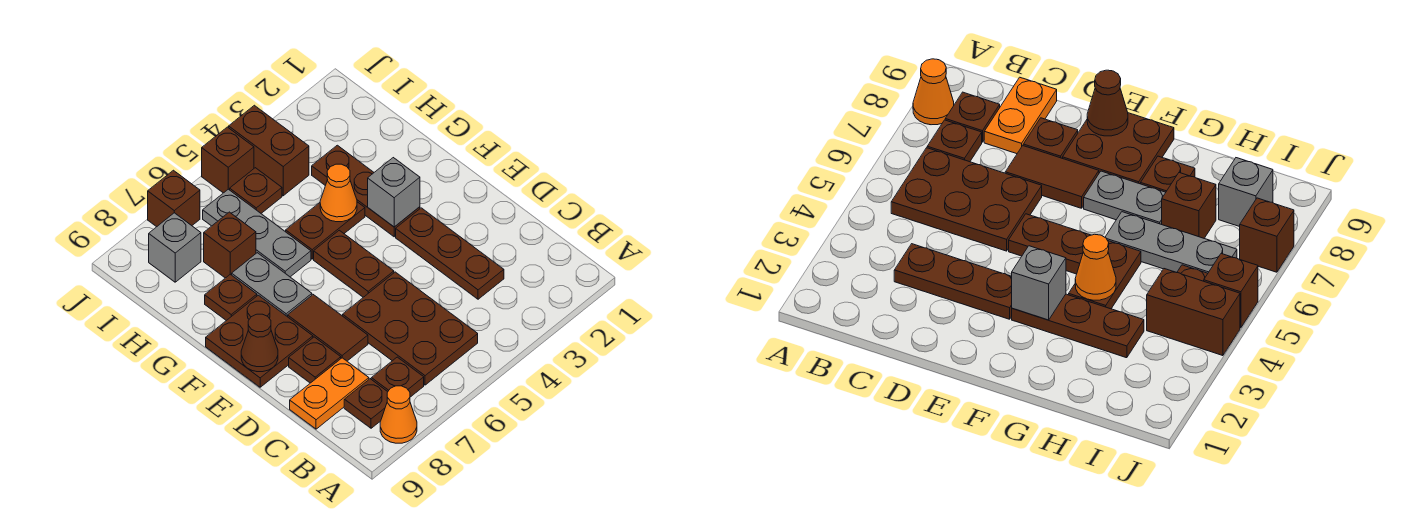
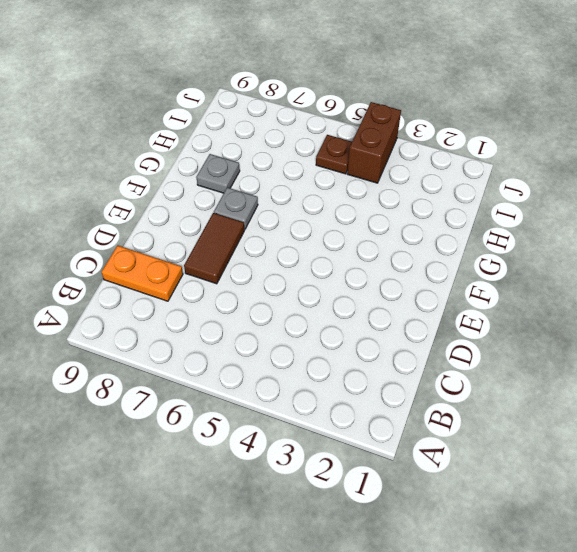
grey 1x1 plate [214,188,258,229] -> grey 1x2 plate [232,253,312,317]
grey 1x1 plate [196,154,240,193] -> brown 1x1 plate [205,274,257,321]
none -> orange 1x1 cone [380,386,417,443]
none -> brown 2x3 plate [343,272,478,385]
none -> brown 1x1 plate [371,357,424,397]

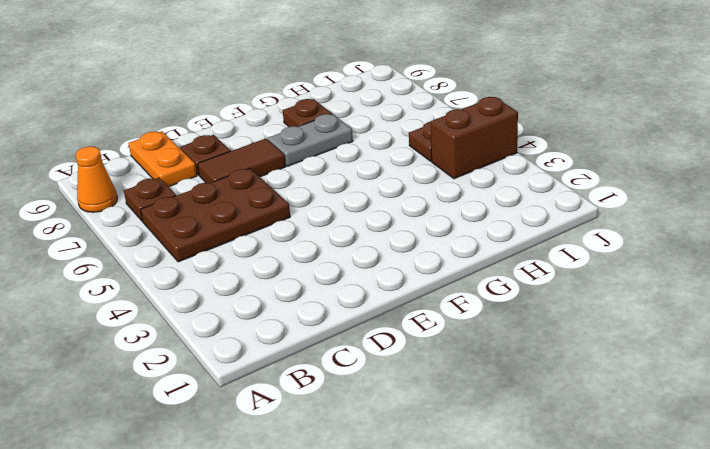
none -> brown 1x1 plate [344,379,388,428]
none -> brown 1x3 plate [396,208,504,299]
none -> brown 1x2 plate [314,230,394,297]

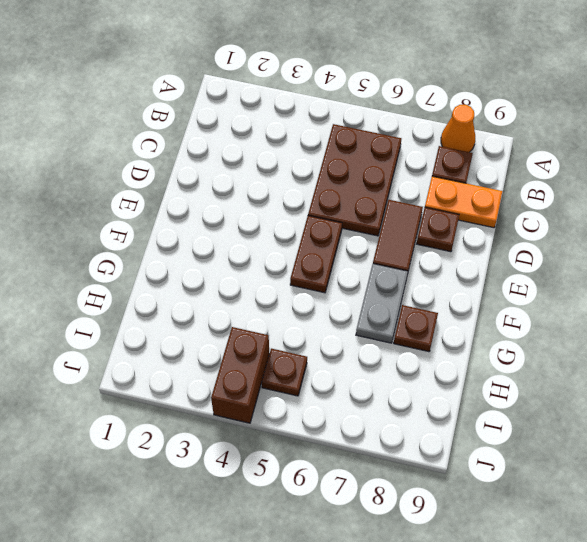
none -> brown 1x1 plate [371,357,424,397]
none -> brown 1x3 plate [396,208,504,299]
none -> brown 2x2 plate [206,295,313,387]

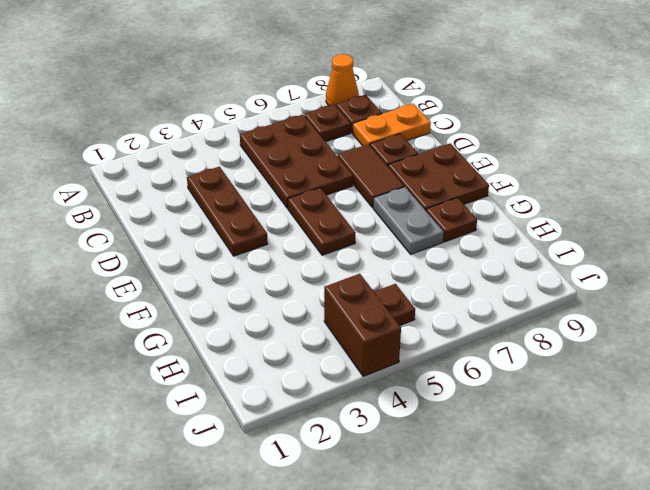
none -> brown 1x3 plate [312,145,420,237]
none -> brown 1x2 plate [286,202,365,259]
none -> grey 1x3 plate [203,189,311,277]

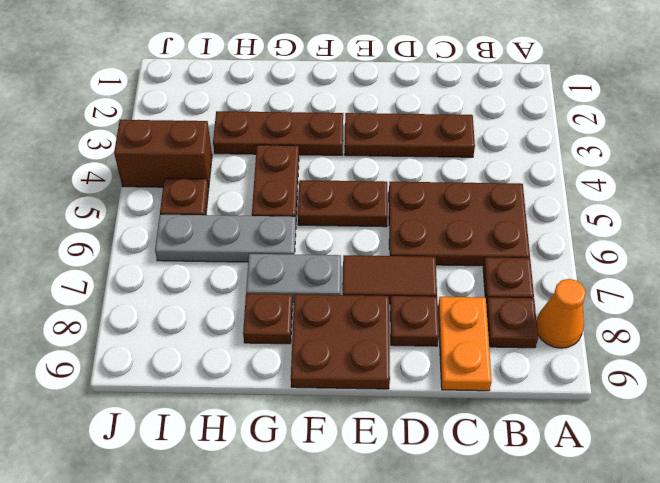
none -> brown 1x1 brick [204,212,256,278]
none -> grey 1x1 brick [149,213,201,282]
none -> brown 1x1 brick [202,127,254,193]

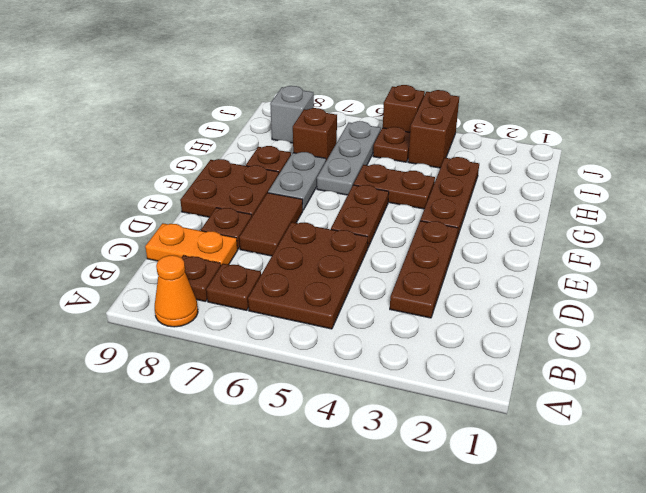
none -> brown 1x1 brick [148,170,200,227]
none -> brown 1x1 cone [241,314,278,372]
none -> grey 1x1 brick [368,158,420,227]

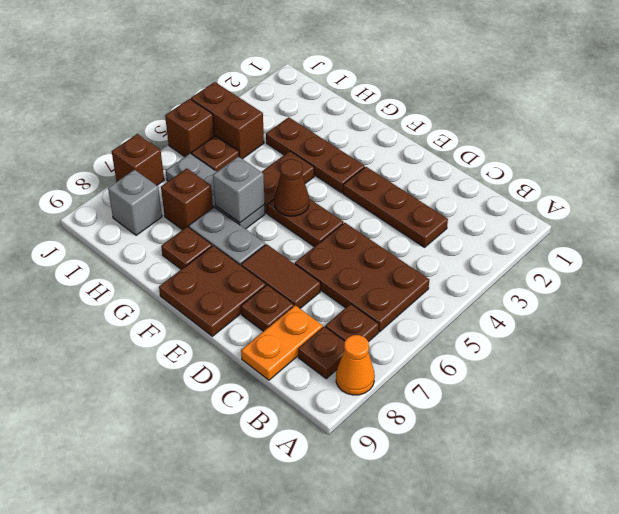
brown 1x1 cone [274,159,309,216] -> brown 1x1 cone moved to [241,314,278,372]
grey 1x1 brick [213,157,265,223] -> grey 1x1 brick moved to [368,158,420,227]
none -> orange 1x1 cone [320,164,357,222]

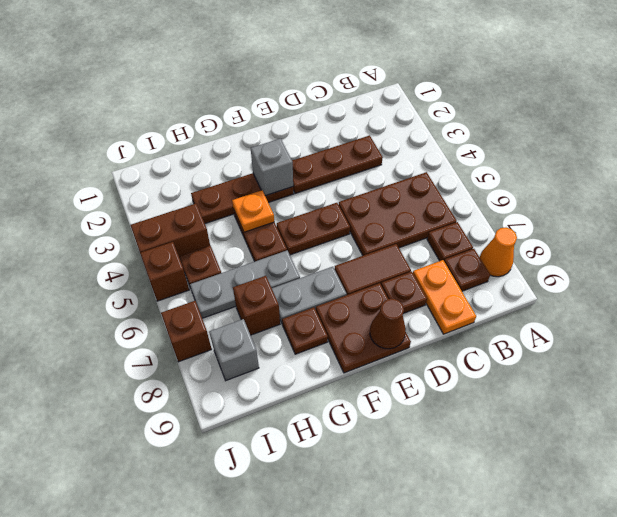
orange 1x1 plate [232,190,274,232] -> orange 1x1 cone [320,164,357,222]

